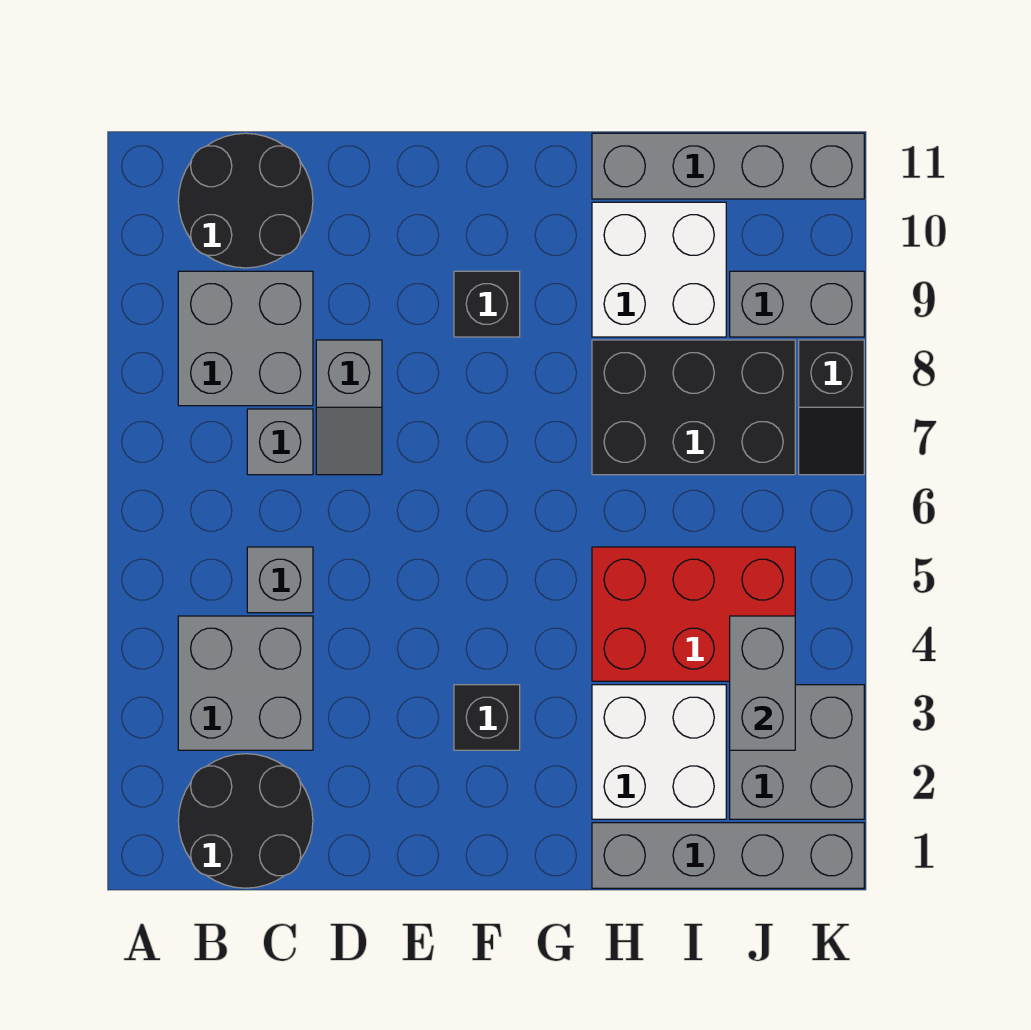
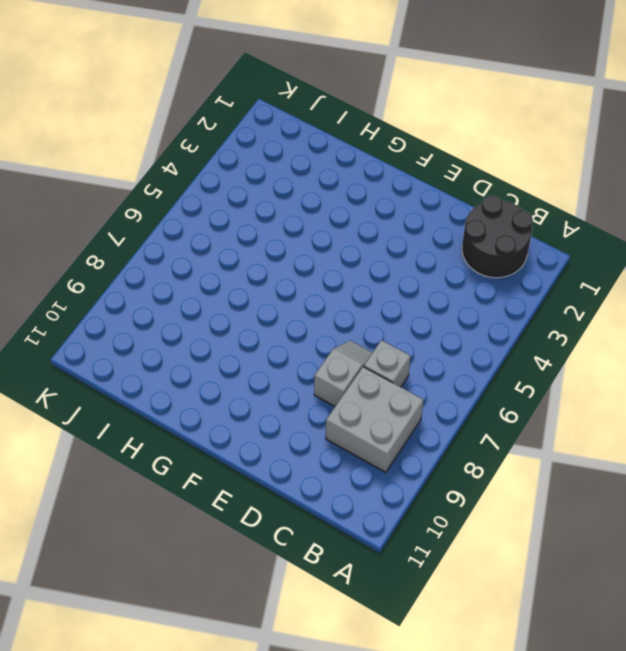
none -> grey 2x2 brick [178,616,313,750]
none -> black 2x2 round brick [178,133,313,268]
none -> grey 1x1 brick [247,547,313,613]

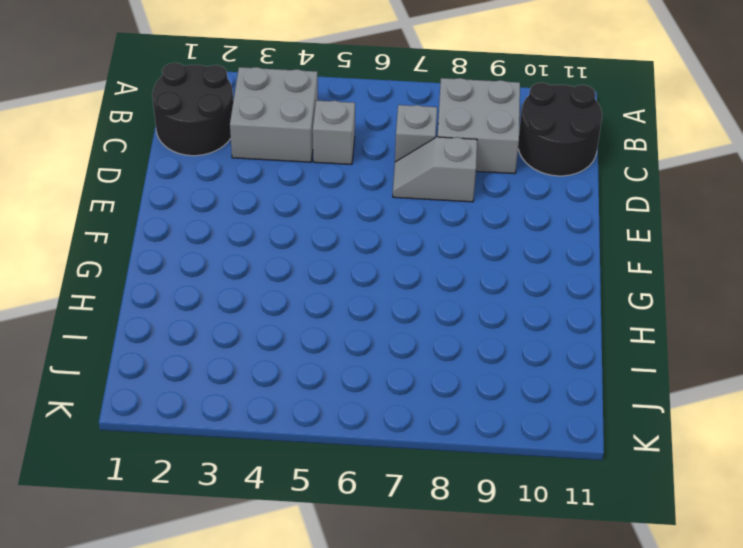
none -> black 1x1 brick [454,685,520,750]
none -> black 1x1 brick [454,271,520,337]
none -> grey 1x4 brick [592,823,864,888]

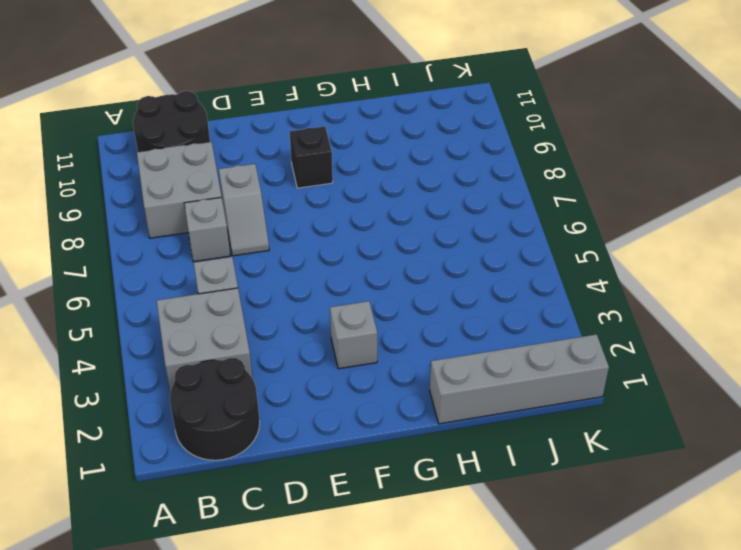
grey 1x1 brick [330,301,377,369] -> black 1x1 brick [454,685,520,750]
none -> white 2x2 brick [592,685,726,819]
none -> red 2x3 brick [592,547,795,681]
none -> black 2x3 brick [592,340,795,475]

